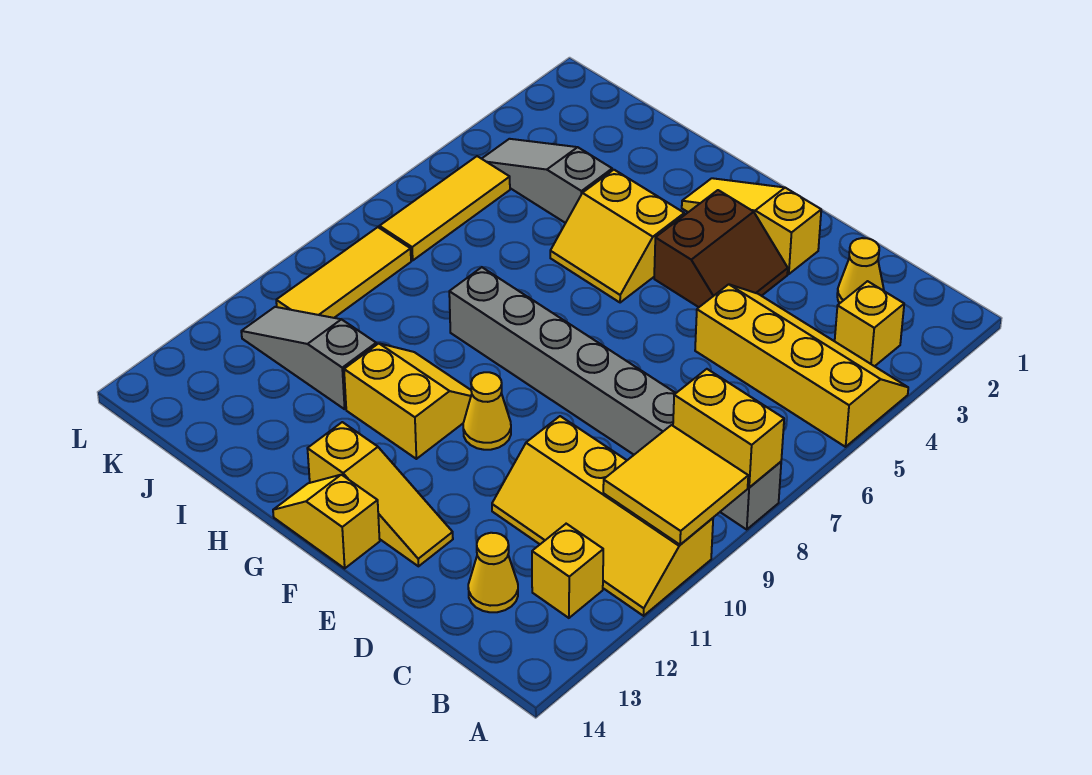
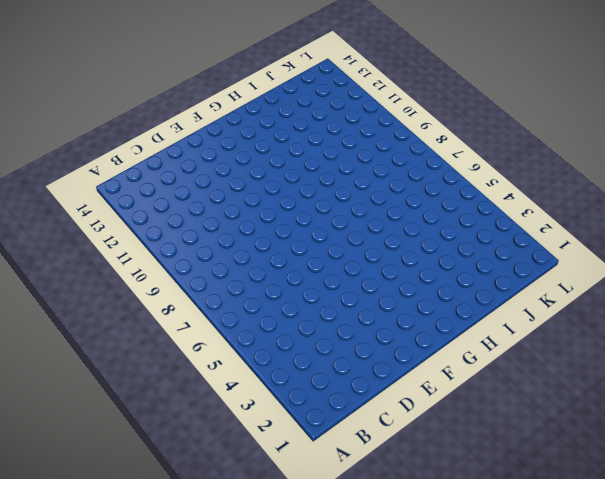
none -> yellow 2x4 slope [695,284,908,447]
none -> grey 1x8 brick [449,267,781,529]
none -> yellow 2x4 slope [492,416,713,616]

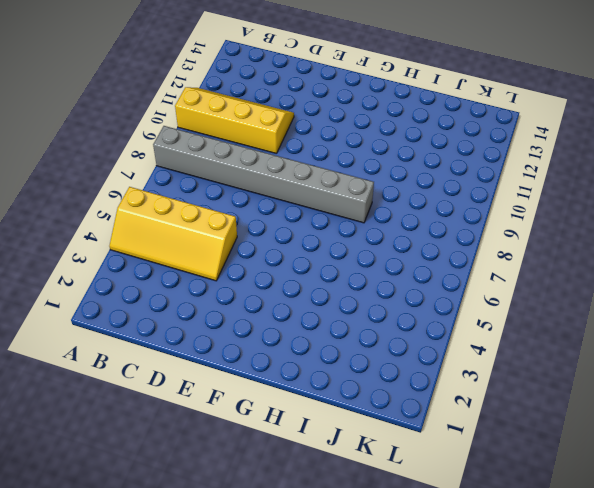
none -> yellow 1x1 brick [835,281,904,366]
none -> yellow 1x1 brick [532,524,603,618]
none -> yellow 1x1 cone [837,238,884,303]

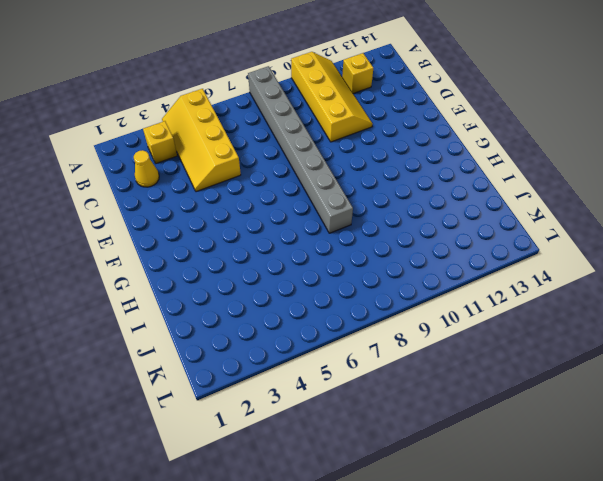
none -> yellow 1x1 cone [468,533,518,612]
none -> yellow 1x3 slope [682,178,821,274]
none -> brown 2x2 slope [654,190,788,307]

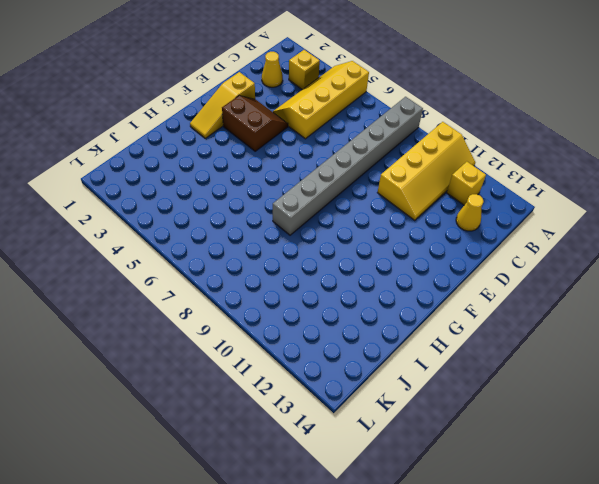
none -> yellow 1x3 slope [307,422,453,566]
none -> yellow 1x1 cone [463,372,511,450]
none -> yellow 1x2 slope [273,475,380,568]

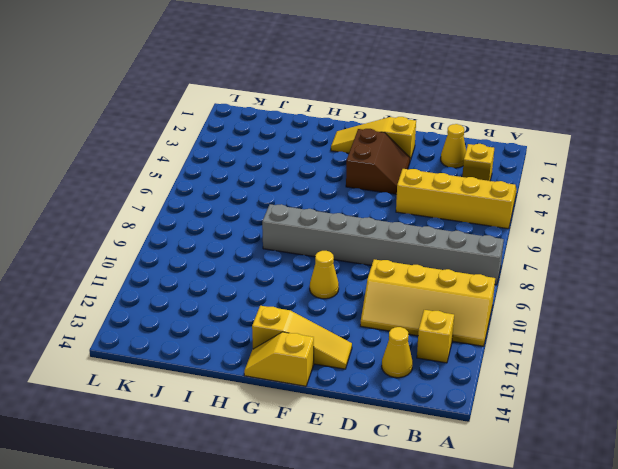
none -> yellow 2x2 slope [550,170,684,303]
none -> yellow 2x2 slope [344,343,472,459]
none -> grey 1x3 slope [482,139,612,223]

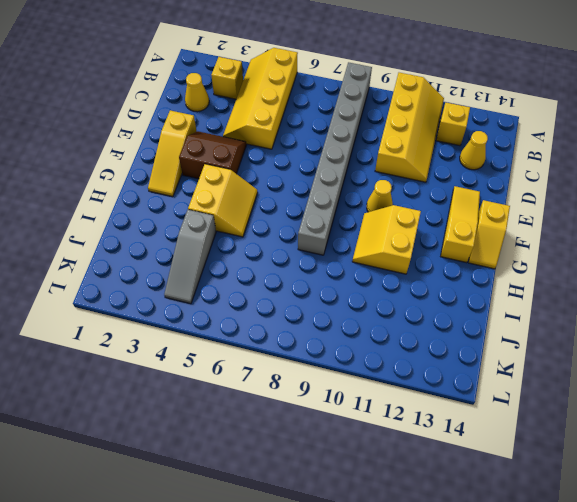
none -> grey 1x3 slope [241,307,376,409]
none -> yellow 1x3 tile [379,156,510,260]
none -> yellow 1x3 tile [276,227,411,318]

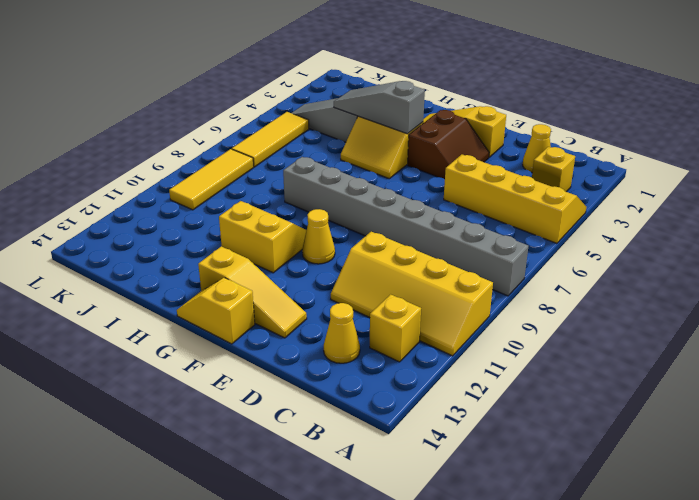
grey 1x3 slope [334,81,425,134] -> grey 1x3 slope moved to [241,307,376,409]
none -> yellow 1x2 brick [673,369,784,487]
none -> yellow 2x2 tile [603,425,748,545]

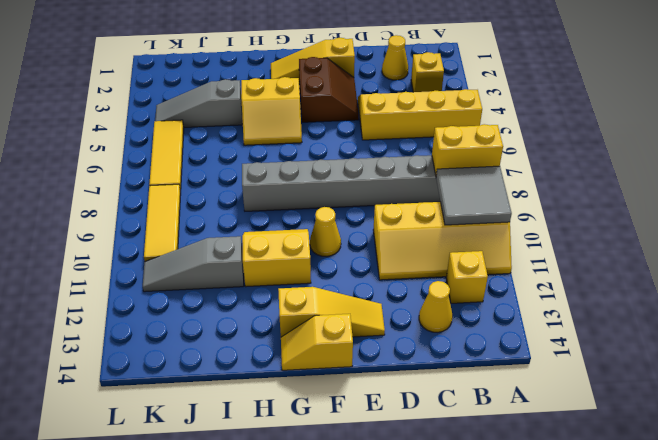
grey 2x2 tile [436,166,512,225] -> yellow 2x2 tile [603,425,748,545]

